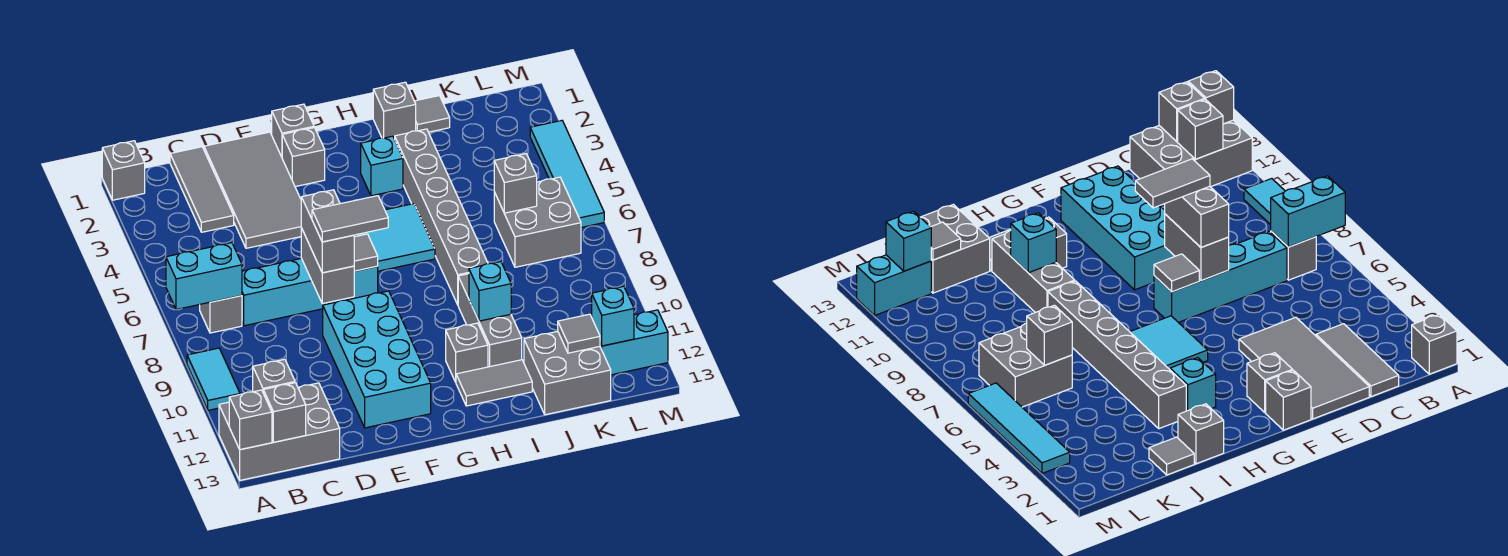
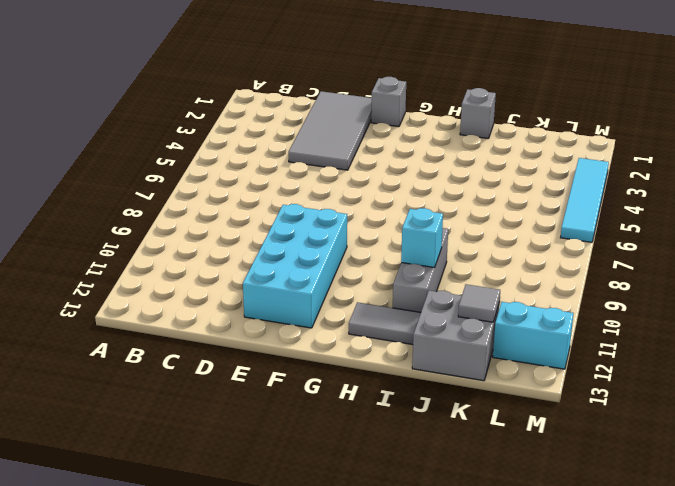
none -> grey 1x1 brick [102,141,145,200]
none -> cyan 1x2 tile [187,348,240,410]
none -> grey 2x3 brick [219,383,340,480]
none -> grey 1x1 brick [200,296,242,333]

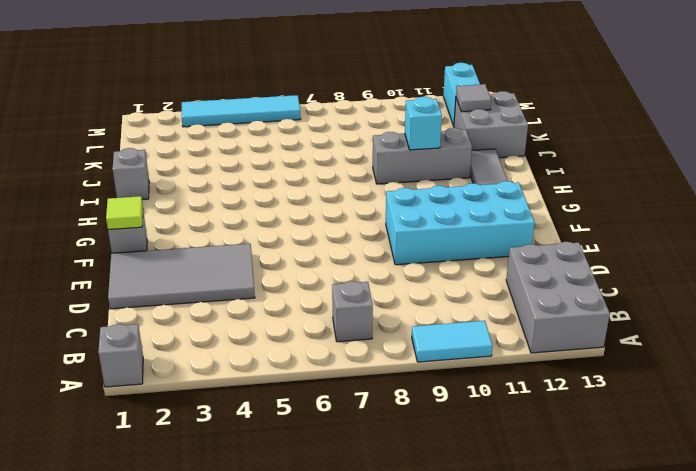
lime 1x1 tile [106,196,143,230] -> none
none -> grey 1x3 tile [170,147,234,232]
none -> cyan 1x4 brick [242,259,378,326]
none -> grey 1x1 brick [282,128,325,187]
none -> cyan 2x2 tile [354,204,435,271]

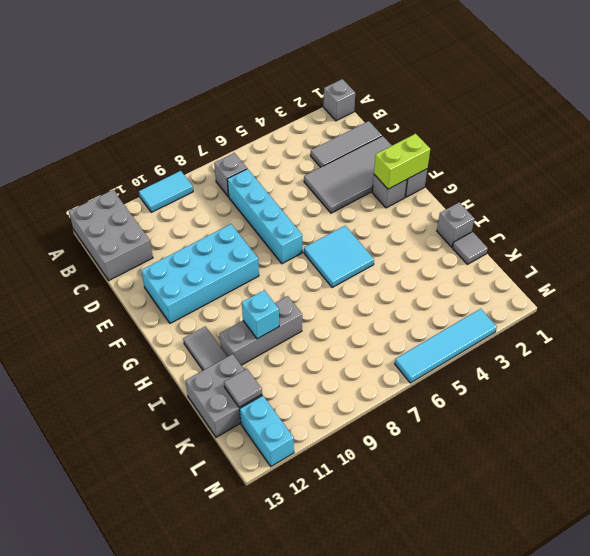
lime 1x2 brick [374,134,430,189] -> none
none -> cyan 1x1 brick [361,136,403,196]
none -> grey 1x1 brick [446,323,488,382]
none -> grey 1x6 brick [395,129,488,305]
none -> grey 2x2 brick [494,177,581,267]

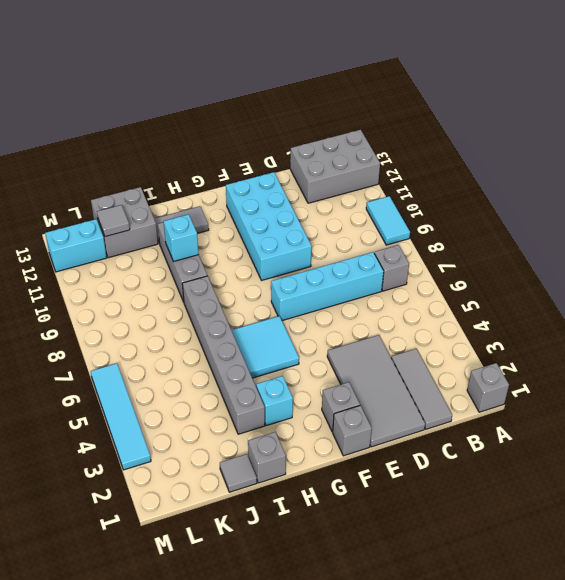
none -> grey 1x1 brick [446,323,488,382]
none -> grey 2x2 brick [494,177,581,267]
none -> cyan 1x2 brick [166,243,242,310]
none -> grey 1x1 brick [229,390,272,450]

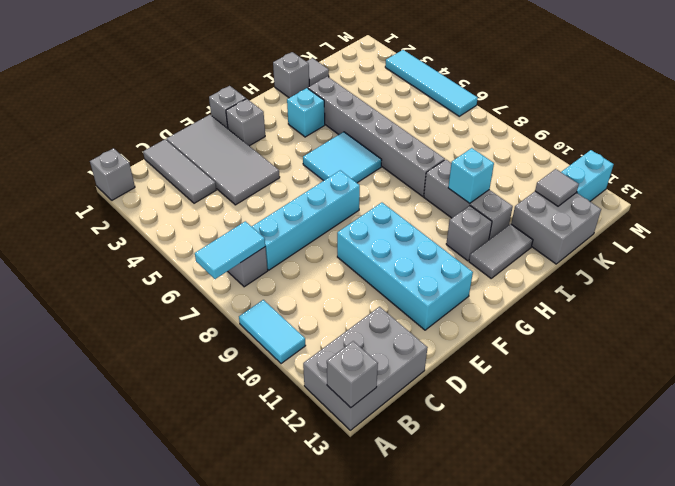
cyan 1x2 tile [195,221,265,279] -> cyan 1x2 brick [166,243,242,310]
none -> grey 2x2 brick [494,177,581,267]
none -> grey 1x1 brick [253,359,295,392]
none -> grey 1x1 brick [263,383,306,442]
none -> grey 1x2 brick [301,228,354,304]

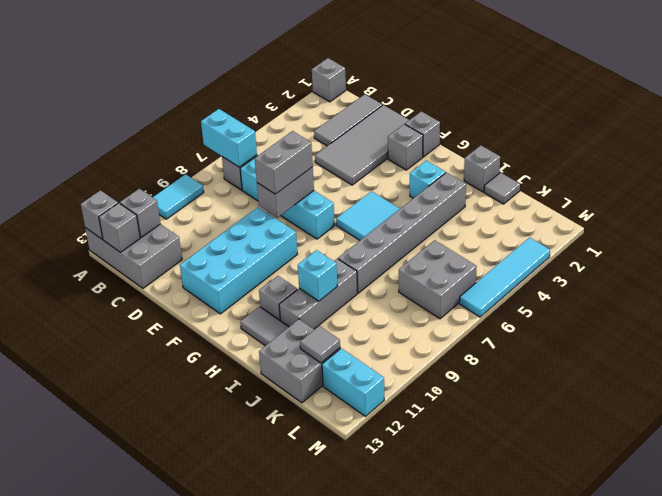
none -> grey 1x1 tile [354,234,378,271]
none -> grey 1x1 brick [494,154,537,213]
none -> cyan 1x1 brick [592,286,634,346]
none -> grey 1x2 tile [312,196,388,242]

